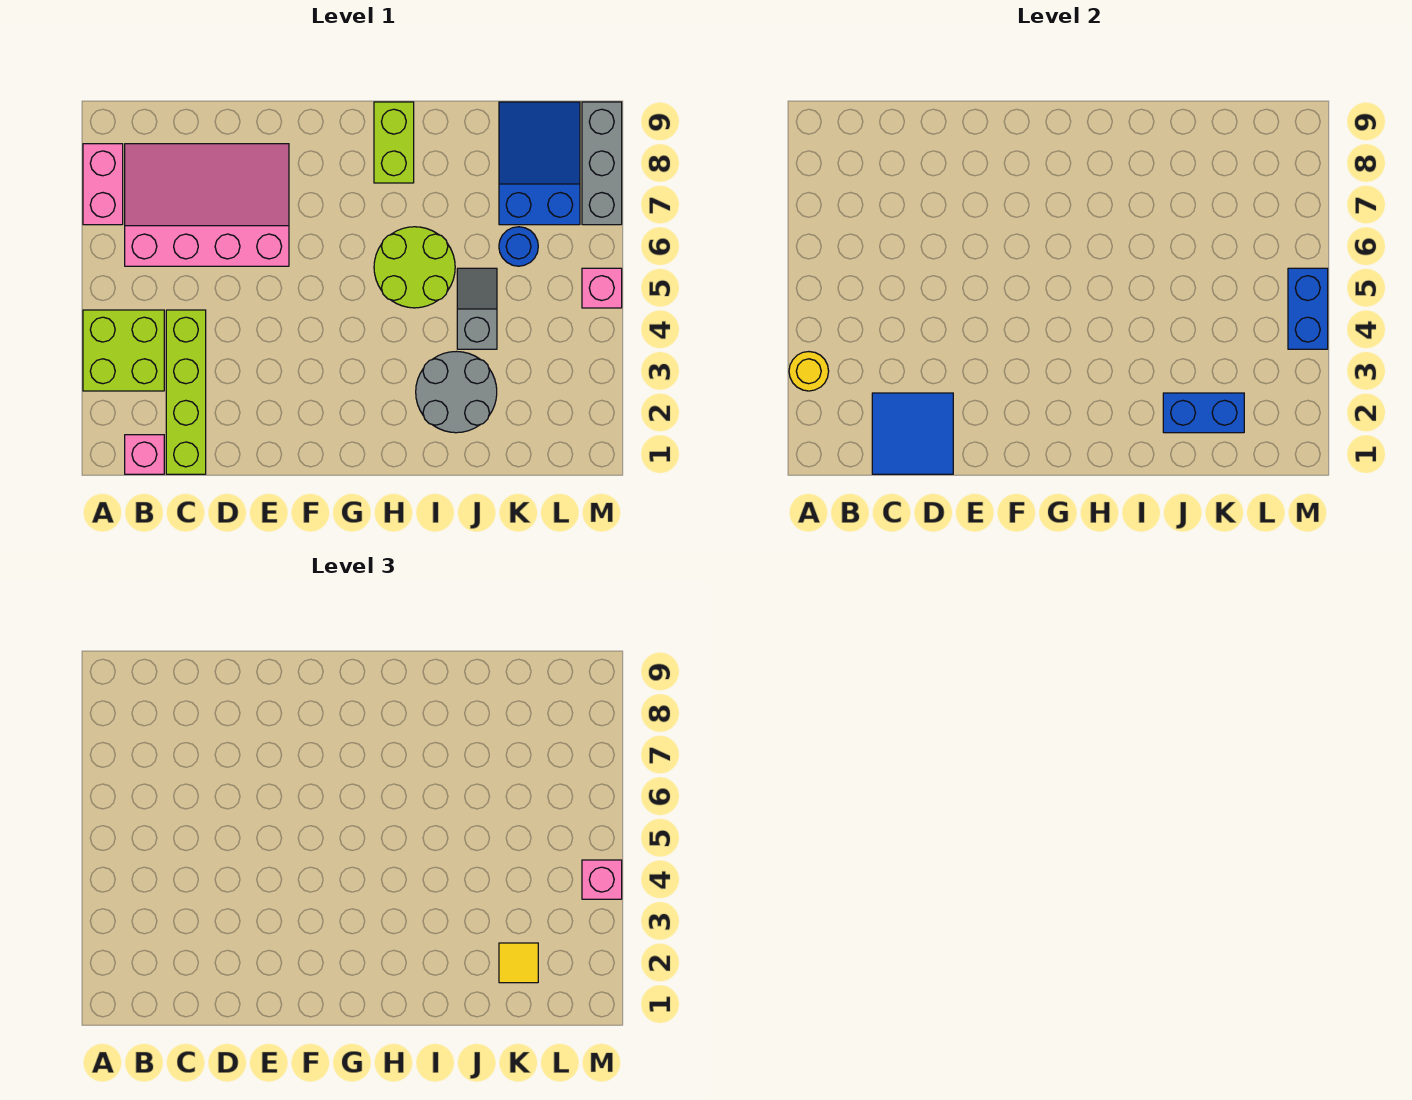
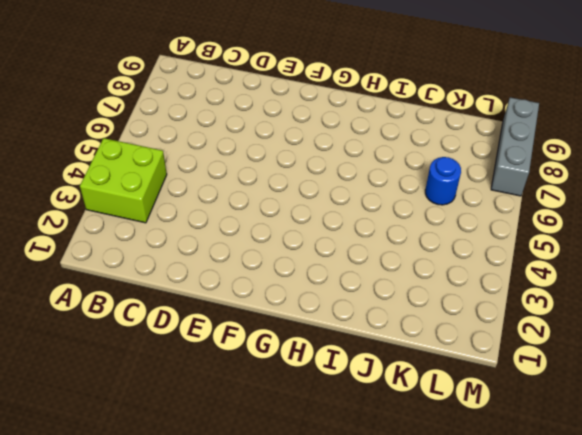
none -> pink 1x2 brick [83,144,123,225]
none -> pink 1x1 brick [125,435,164,474]
none -> pink 3x4 slope [125,144,289,266]

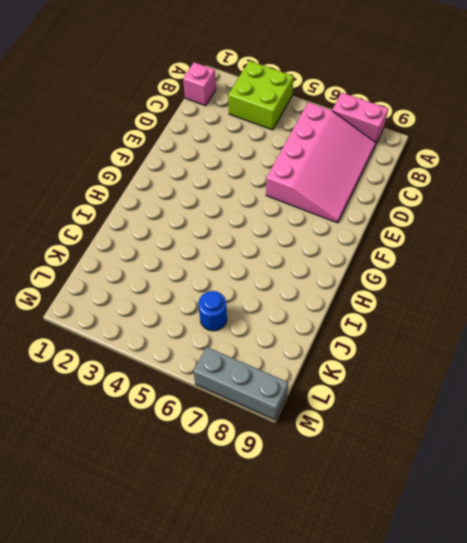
none -> lime 1x4 brick [166,310,206,474]
none -> lime 2x2 round brick [374,227,455,308]
none -> lime 1x2 brick [374,102,414,183]

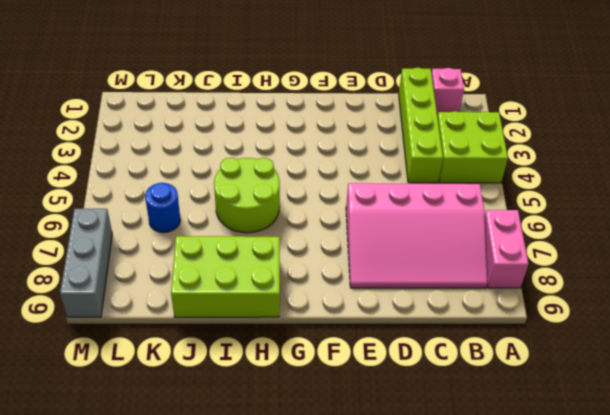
lime 2x3 brick [171,236,280,317] -> lime 1x2 brick [374,102,414,183]
none -> grey 2x2 round brick [416,351,497,433]
none -> grey 1x2 slope [457,268,497,349]
none -> blue 2x3 slope [499,102,580,225]

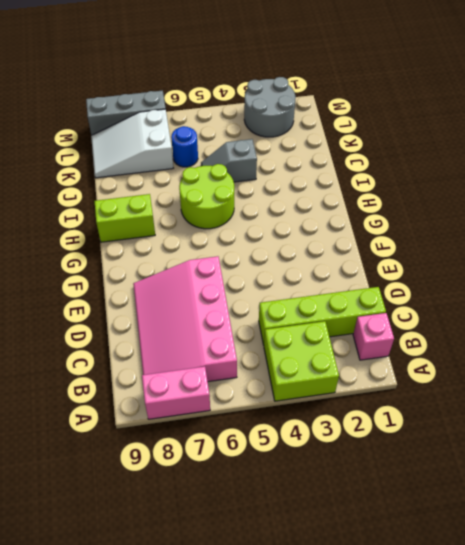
white 2x3 slope [91,109,173,178] -> blue 2x3 slope [499,102,580,225]
grey 2x2 round brick [244,77,296,137] -> grey 2x2 round brick moved to [416,351,497,433]
none -> pink 1x1 brick [582,268,622,308]
none -> yellow 1x1 round brick [789,352,829,391]
none -> blue 2x2 tile [872,393,953,474]

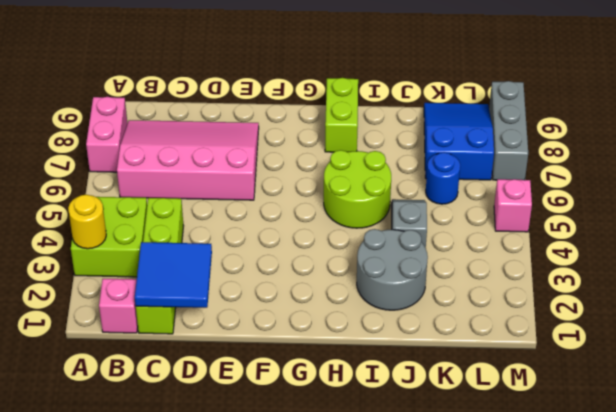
none -> blue 1x2 brick [1163,393,1244,433]
none -> blue 1x2 brick [1288,268,1328,349]
none -> yellow 1x1 tile [499,943,538,983]

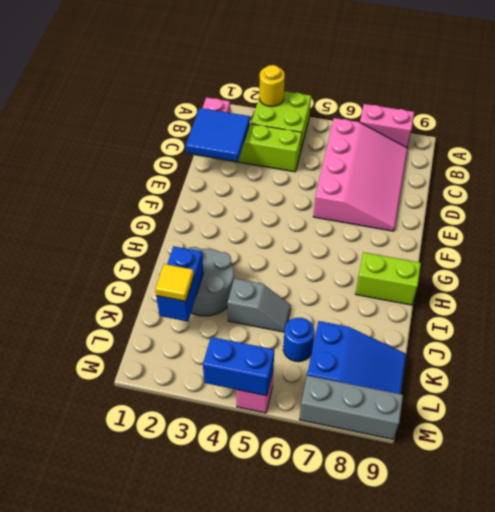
none -> lime 2x2 round brick [374,227,455,308]
none -> pink 1x1 brick [582,860,622,899]

